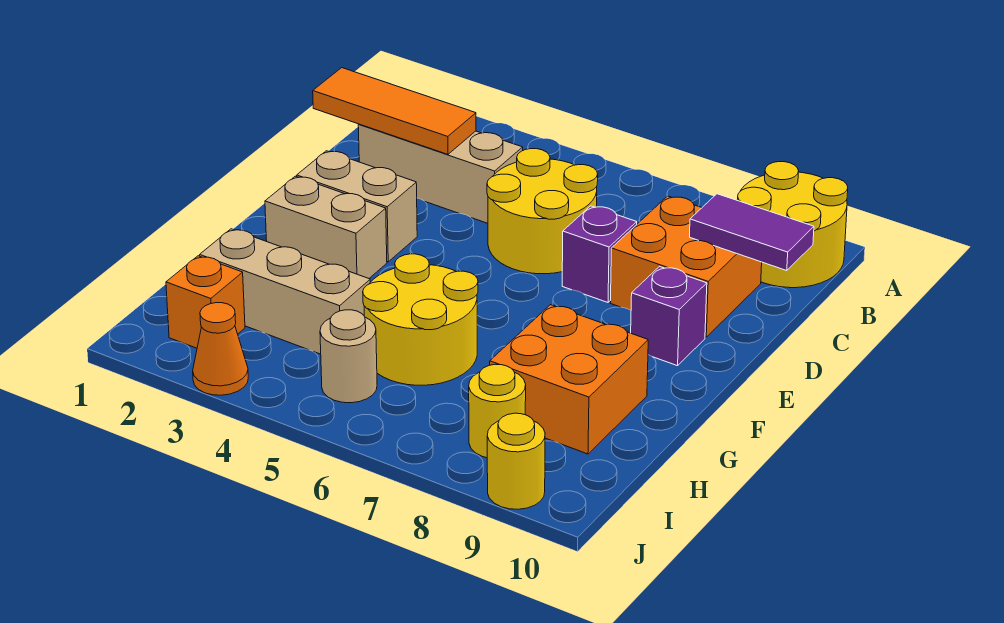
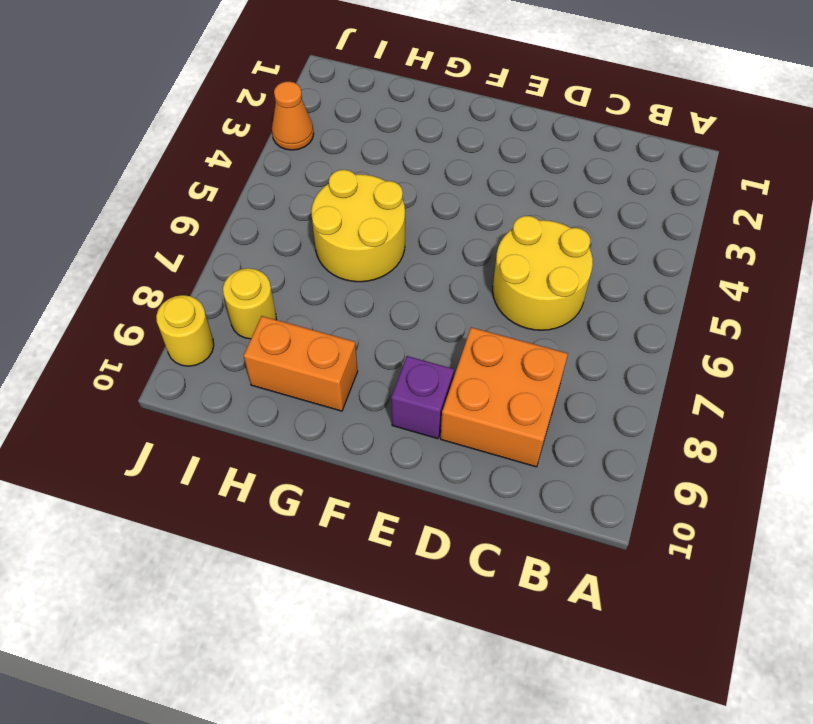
orange 1x2 brick [244,316,358,411] -> orange 2x2 brick [490,305,648,454]
none -> yellow 2x2 round brick [737,162,848,288]
none -> tan 1x3 brick [358,124,523,223]
none -> purple 1x1 brick [562,206,637,302]

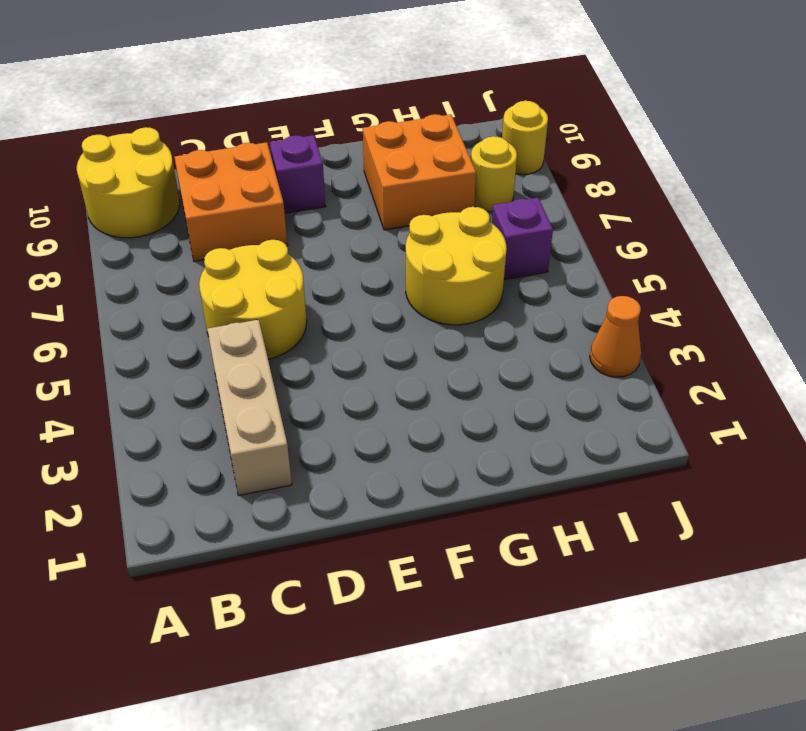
purple 1x1 brick [491,198,553,280] -> purple 1x1 brick moved to [562,206,637,302]
none -> tan 1x2 brick [297,151,417,262]
none -> tan 1x2 brick [265,176,387,278]
none -> tan 1x3 brick [200,229,370,354]

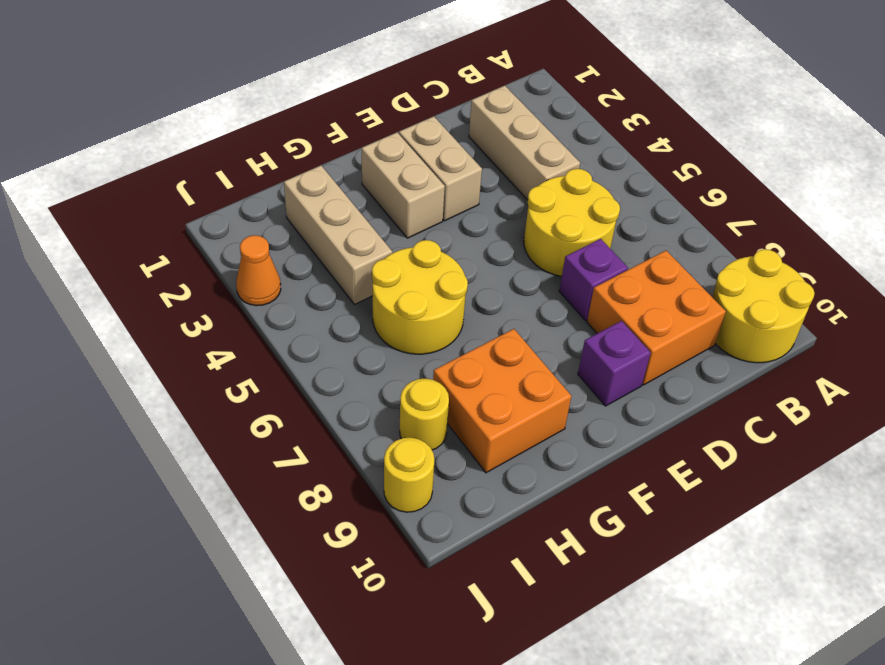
none -> orange 1x1 brick [166,256,245,348]
none -> tan 1x1 round brick [320,310,377,403]
none -> orange 1x3 tile [313,68,476,154]

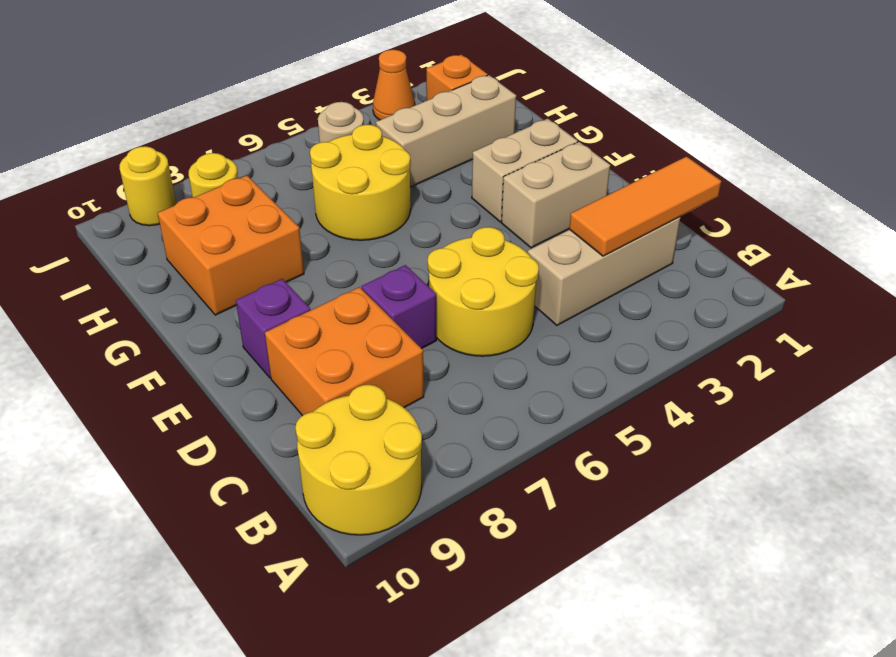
none -> purple 1x2 tile [690,194,814,271]

